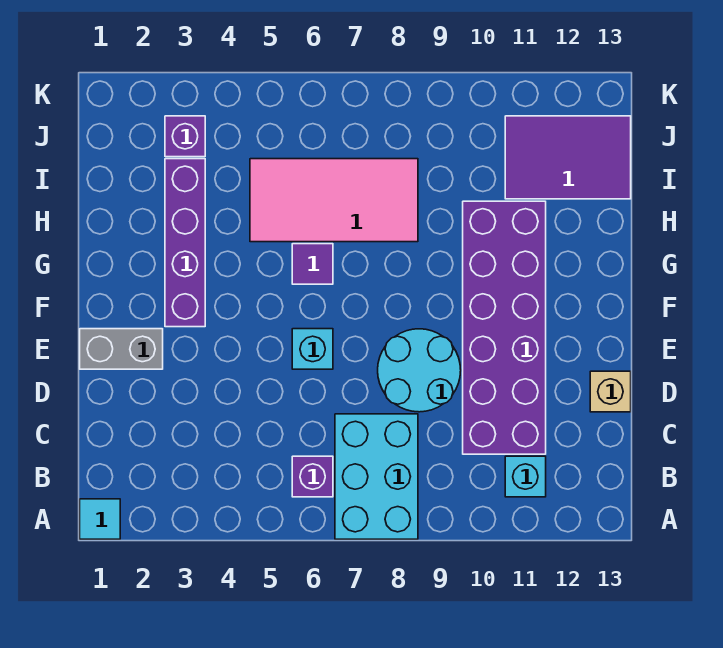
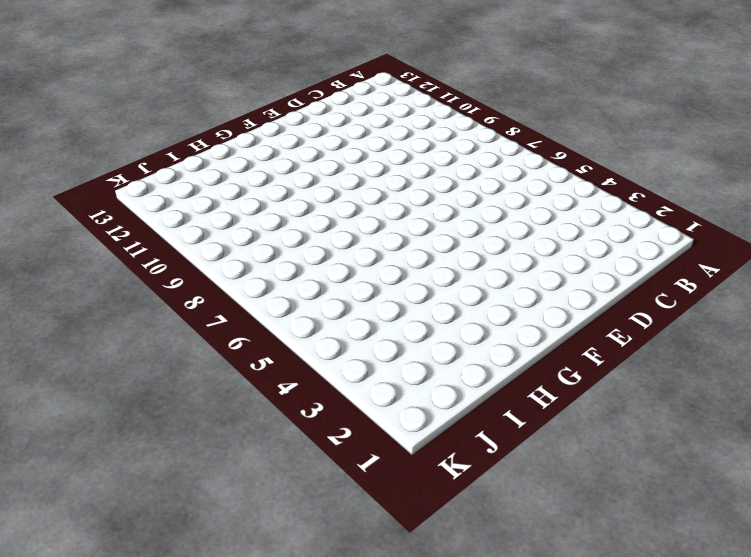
none -> cyan 1x1 tile [80,499,120,539]
none -> cyan 2x3 brick [335,414,418,539]
none -> purple 1x1 brick [292,456,333,497]

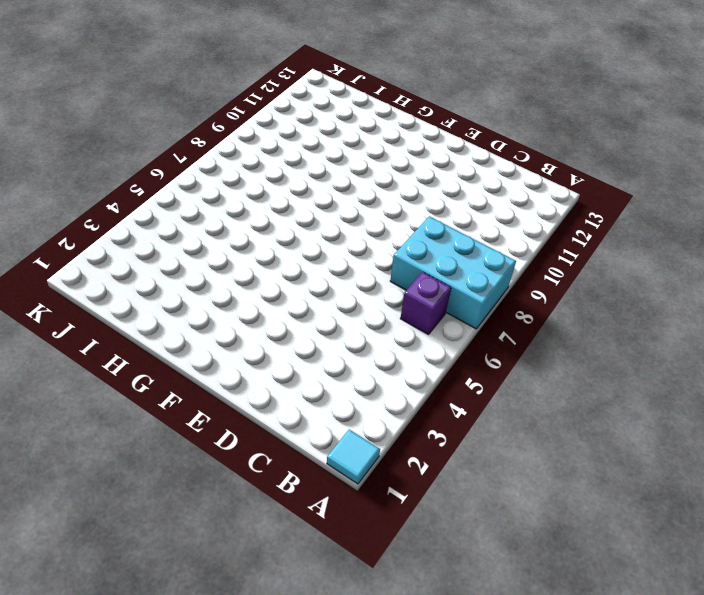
none -> cyan 1x1 brick [505,456,546,497]
none -> purple 2x6 brick [463,201,546,454]
none -> cyan 2x2 round brick [378,329,461,412]

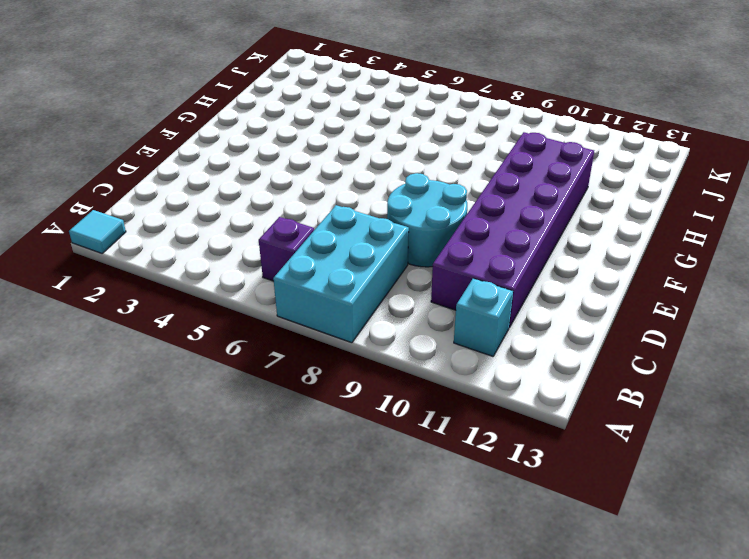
none -> tan 1x1 brick [590,371,631,412]
none -> grey 1x2 brick [80,329,163,369]
none -> cyan 1x1 brick [292,329,333,369]

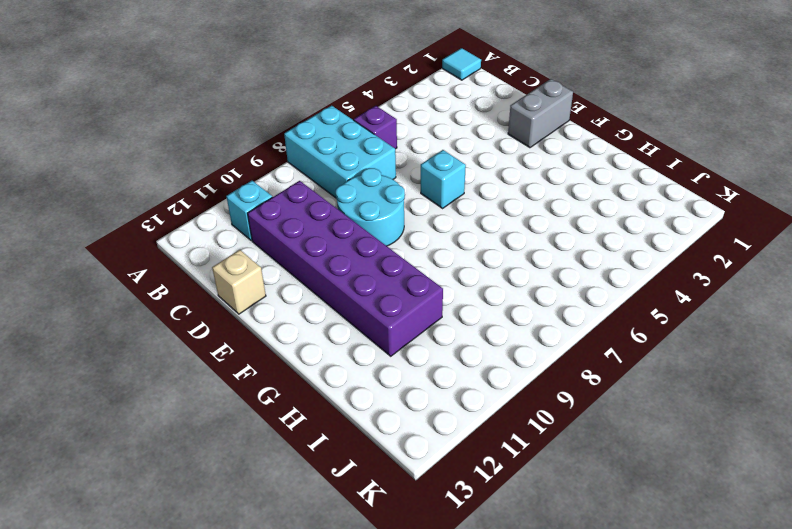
none -> purple 1x4 brick [165,159,205,327]
none -> purple 1x1 tile [292,244,333,284]
none -> pink 2x4 tile [250,159,418,242]

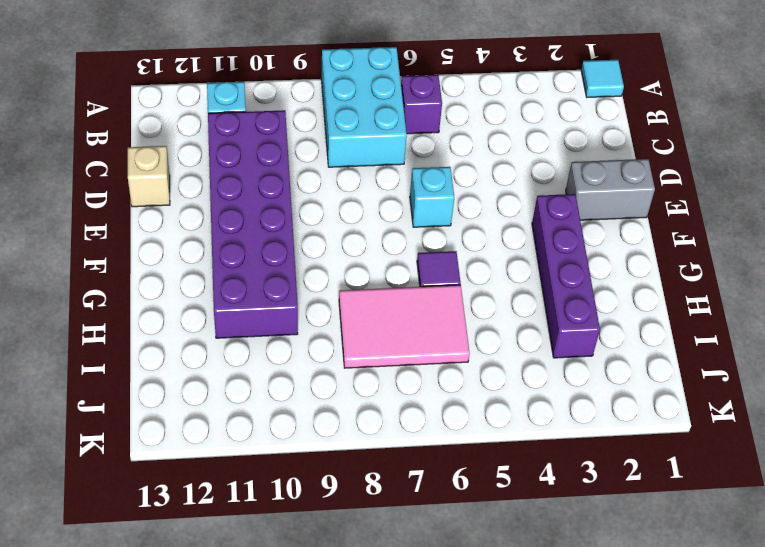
pink 2x3 tile [339,285,470,368] -> pink 2x4 tile [250,159,418,242]
none -> cyan 2x2 round brick [378,329,461,412]
none -> purple 2x3 tile [505,116,631,199]
none -> purple 1x1 brick [165,116,205,157]

